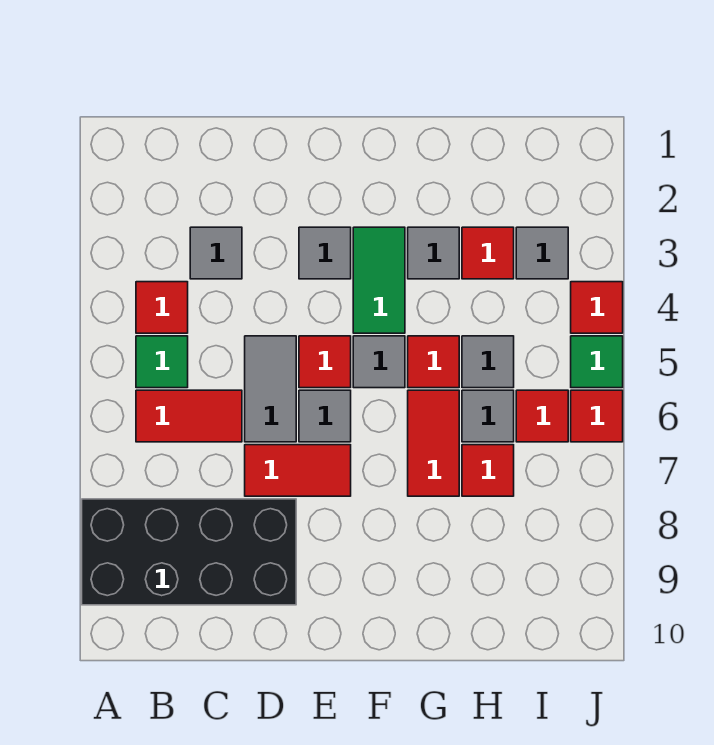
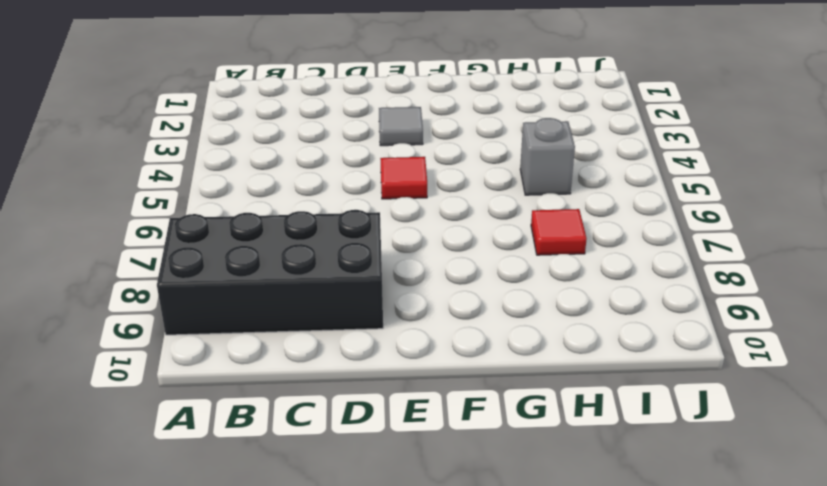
grey 1x1 brick [520,118,575,195] -> grey 1x1 tile [462,336,514,388]
none -> red 1x1 tile [136,282,188,333]
none -> green 1x1 tile [136,336,188,388]
none -> red 1x2 tile [136,390,242,442]

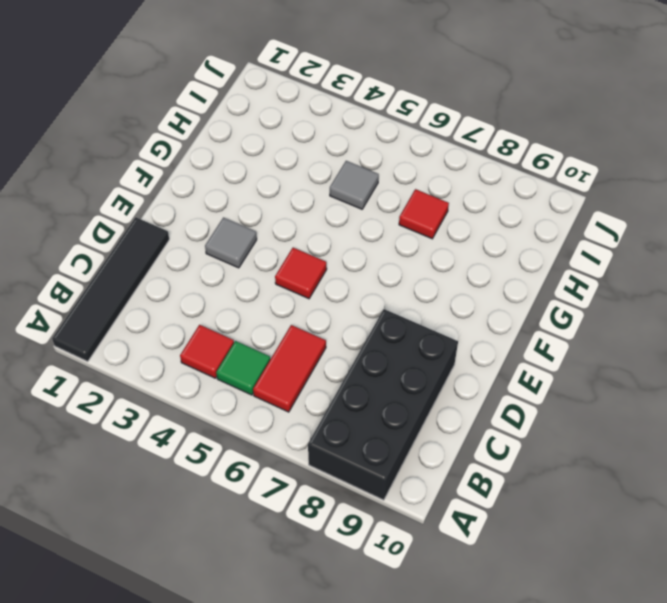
black 1x4 tile [52,217,169,361] -> none
none -> grey 1x1 tile [190,227,242,279]
none -> grey 1x2 tile [245,336,296,442]
none -> red 1x2 tile [245,445,351,496]

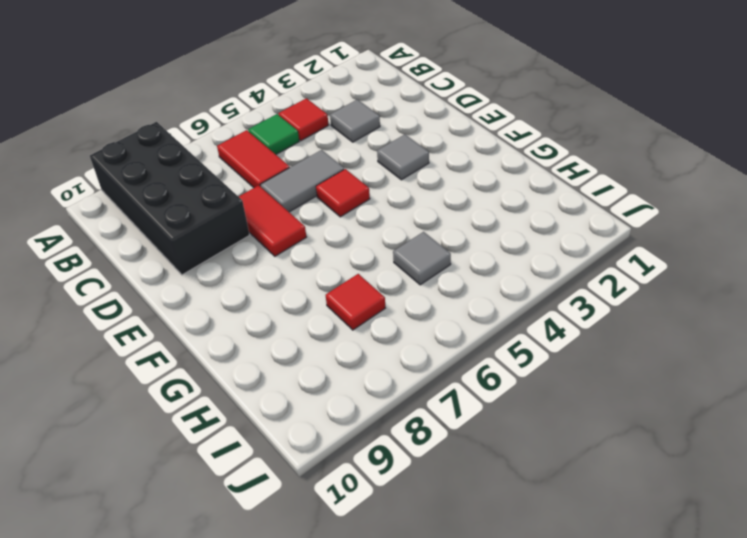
none -> grey 1x1 tile [299,390,351,442]
none -> green 1x2 tile [353,227,405,333]
none -> grey 1x1 tile [353,336,405,388]

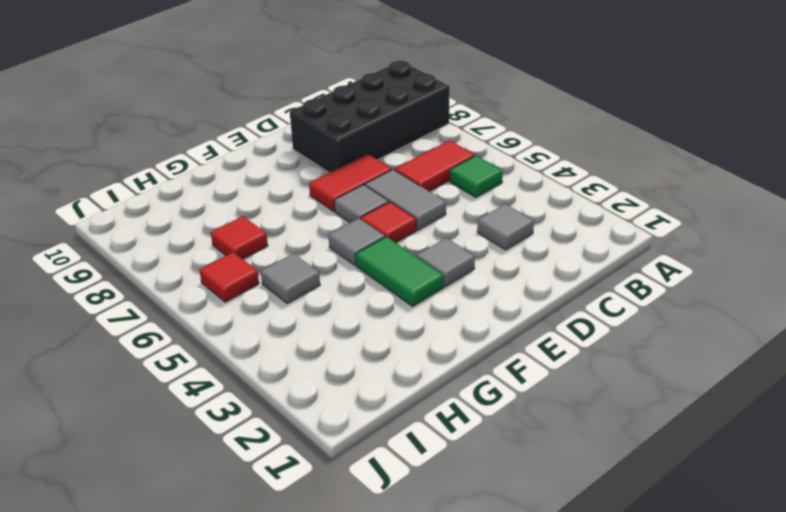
none -> red 1x1 tile [136,282,188,333]
none -> grey 1x1 tile [408,227,459,279]
none -> red 1x1 tile [408,336,459,388]

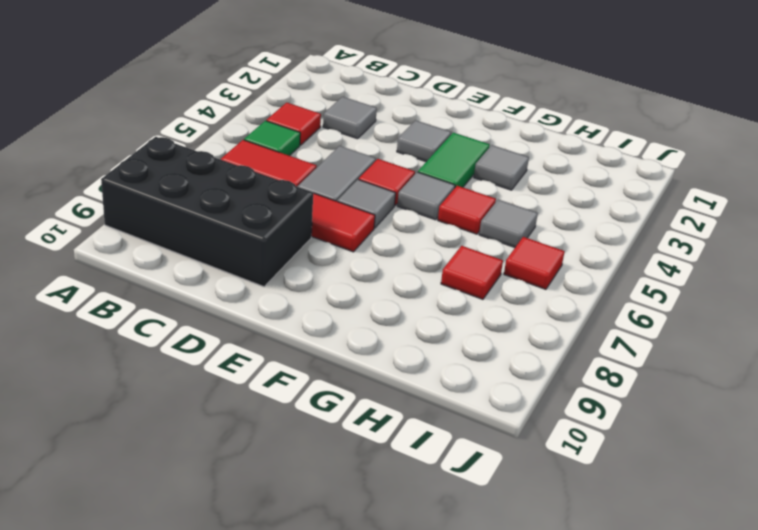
none -> red 1x2 tile [408,390,459,496]
none -> red 1x1 tile [462,227,514,279]
none -> grey 1x1 tile [462,390,514,442]

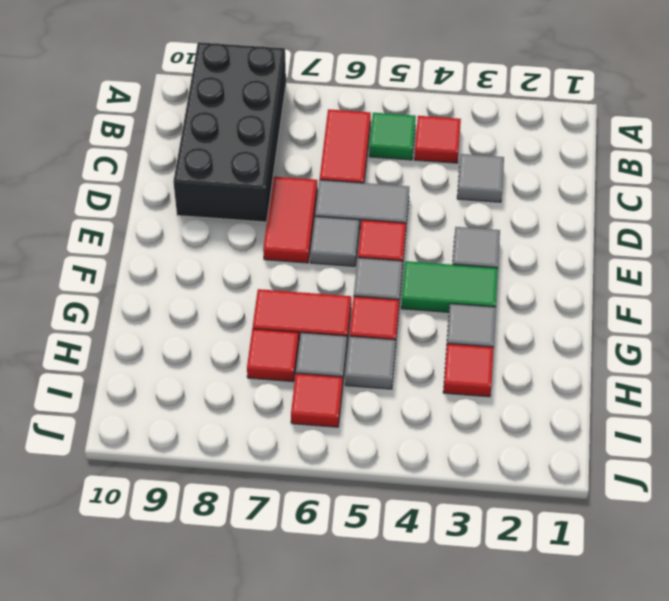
none -> grey 1x1 tile [516,227,568,279]
none -> red 1x1 tile [571,282,623,333]
none -> green 1x1 tile [571,336,623,388]

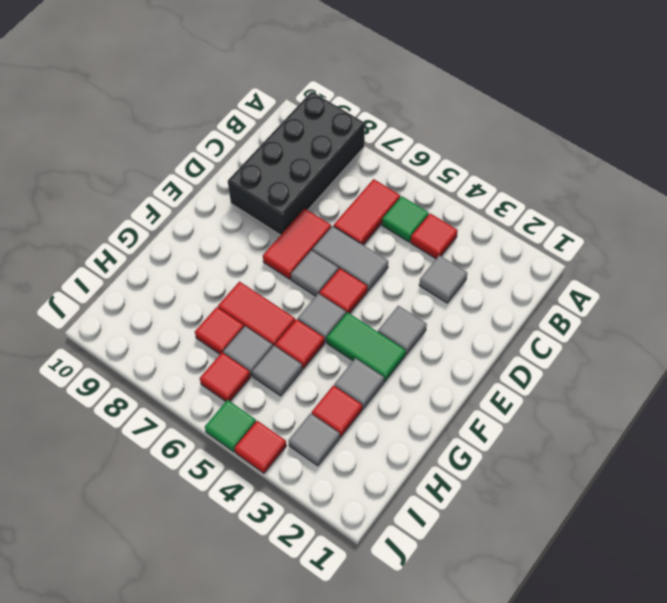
none -> red 1x1 tile [571,390,623,442]

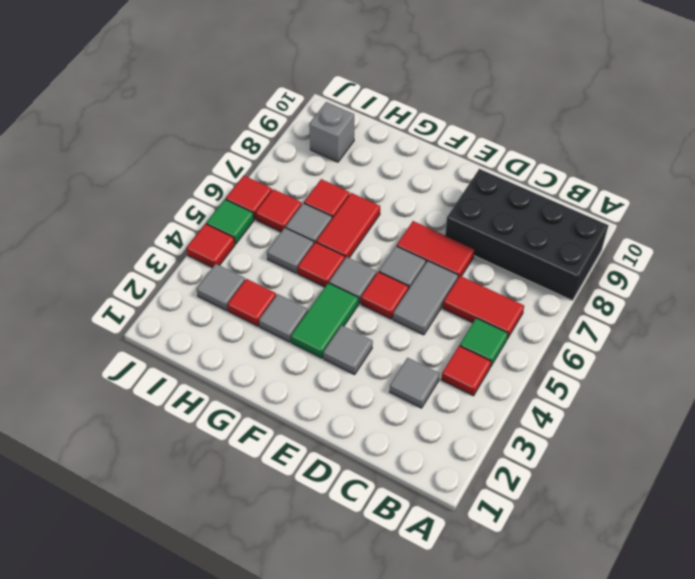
grey 1x1 brick [309,102,354,162] -> none

